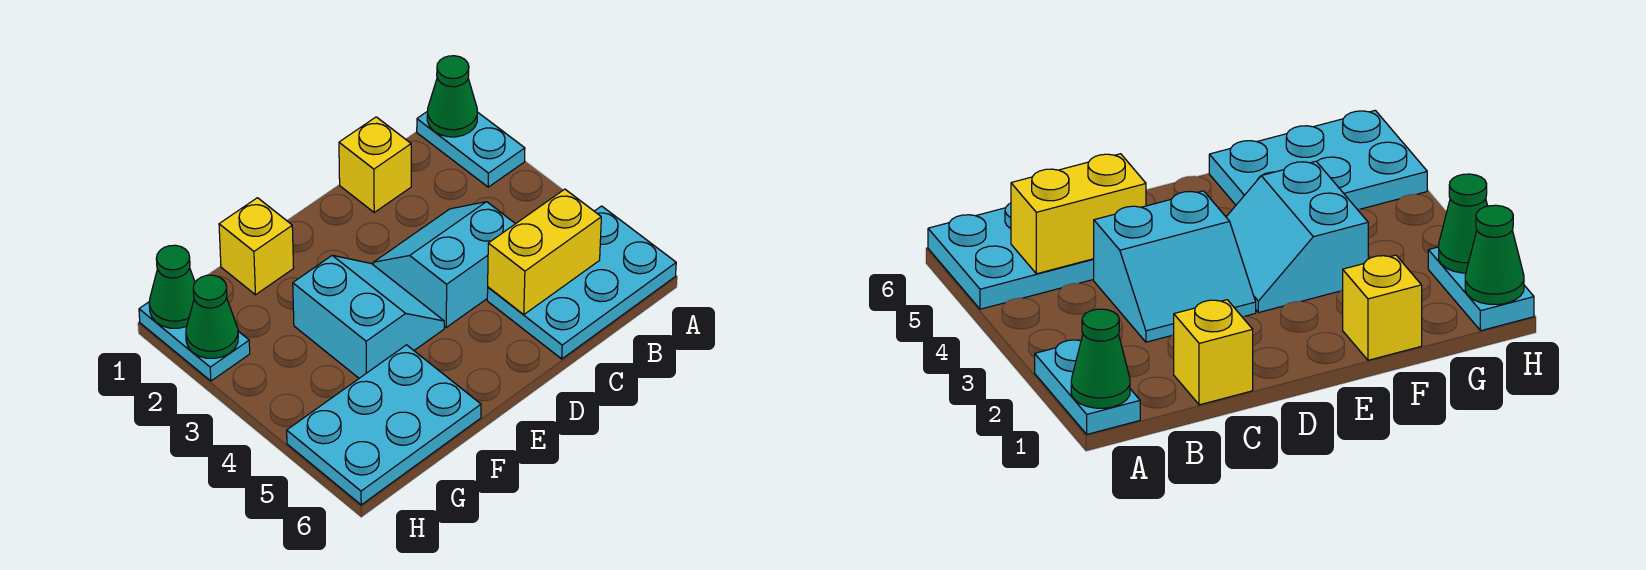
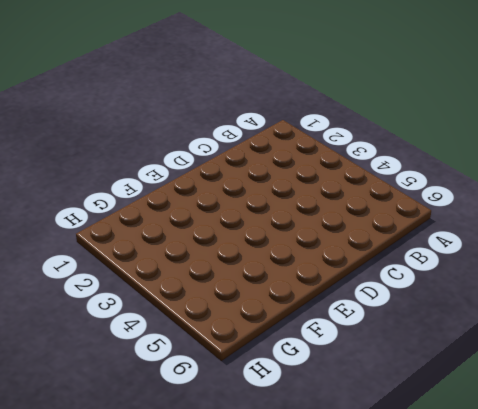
none -> cyan 1x2 plate [417,111,525,187]
none -> cyan 2x3 plate [487,206,676,359]
none -> yellow 1x1 brick [339,117,411,212]

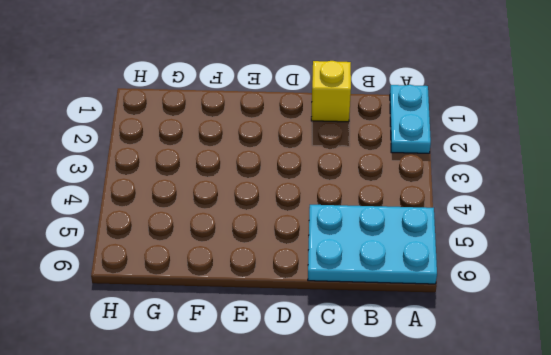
none -> cyan 2x2 slope [373,202,515,327]
none -> cyan 2x2 slope [293,255,444,378]
none -> yellow 1x1 brick [219,198,294,295]

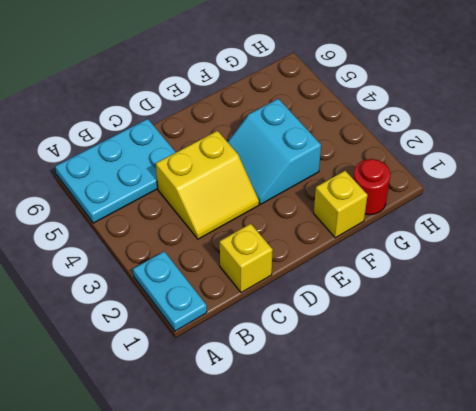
yellow 2x2 slope [156,131,259,239] -> cyan 2x2 slope [373,202,515,327]
red 1x1 round brick [353,159,391,215] -> none
none -> cyan 2x3 plate [287,345,481,505]
none -> cyan 1x2 plate [139,301,250,381]
none -> green 1x1 cone [427,56,477,137]

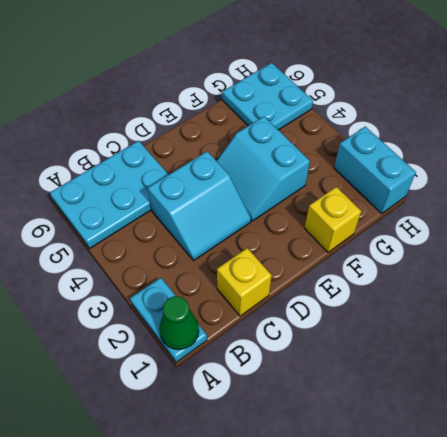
cyan 2x2 plate [222,63,313,130] -> cyan 2x3 plate [287,345,481,505]
cyan 1x2 brick [334,127,416,213] -> cyan 1x2 plate [139,301,250,381]
none -> yellow 1x2 brick [488,189,601,315]
none -> green 1x1 cone [149,245,195,328]
none -> green 1x1 cone [186,275,238,358]

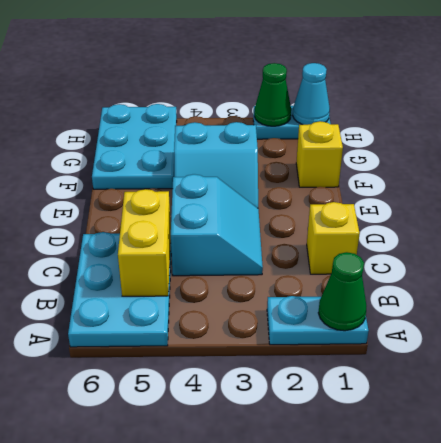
cyan 1x1 cone [293,63,330,125] -> green 1x1 cone [149,245,195,328]

